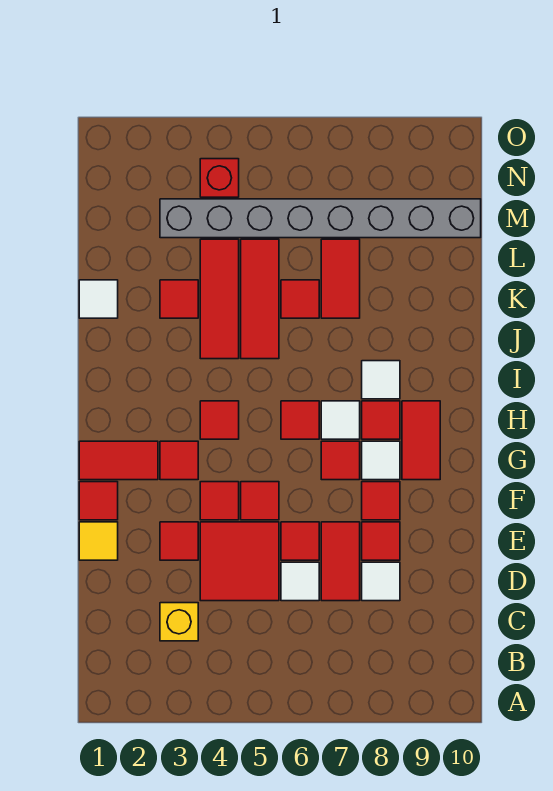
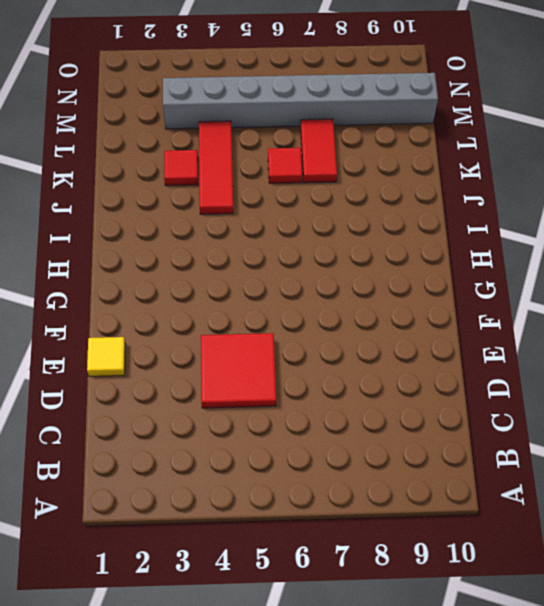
none -> yellow 1x1 brick [160,603,198,641]
none -> white 1x1 tile [281,562,319,601]
none -> red 1x2 tile [321,522,360,601]
none -> white 1x1 tile [362,562,400,601]

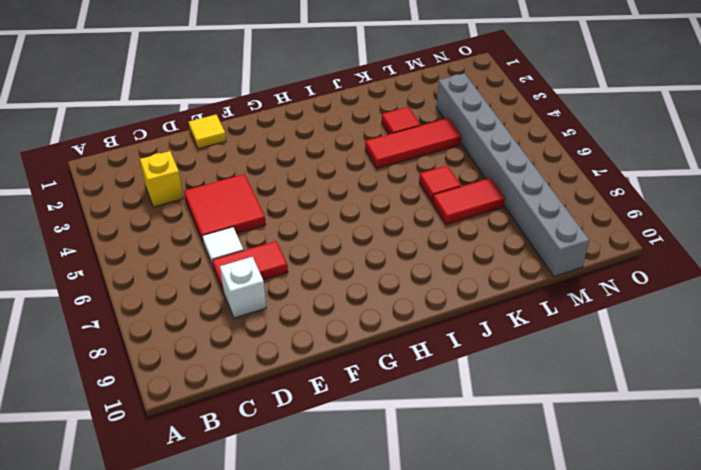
white 1x1 brick [220,257,266,318] -> white 1x1 tile [362,562,400,601]
none -> red 1x1 tile [160,522,198,560]
none -> red 1x1 tile [281,522,319,560]
none -> red 1x1 tile [362,522,400,560]
none -> red 1x1 tile [79,482,118,520]

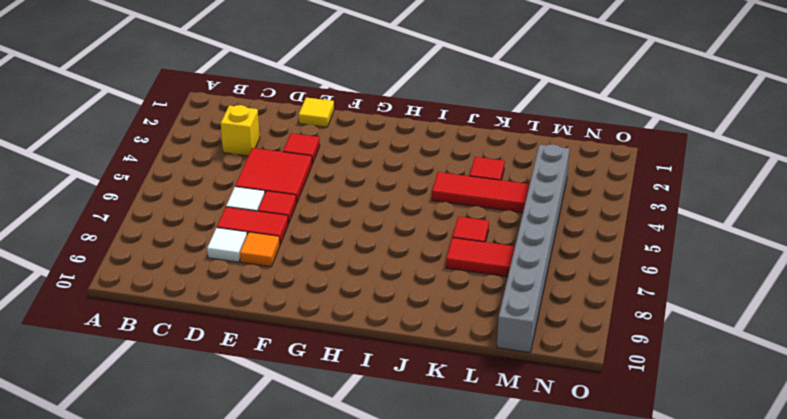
orange 1x1 tile [240,232,280,267] -> red 1x1 tile [362,522,400,560]
none -> red 1x1 tile [79,482,118,520]
none -> red 1x1 tile [200,482,239,520]
none -> red 1x1 tile [241,482,279,520]
none -> red 1x1 tile [362,482,400,520]

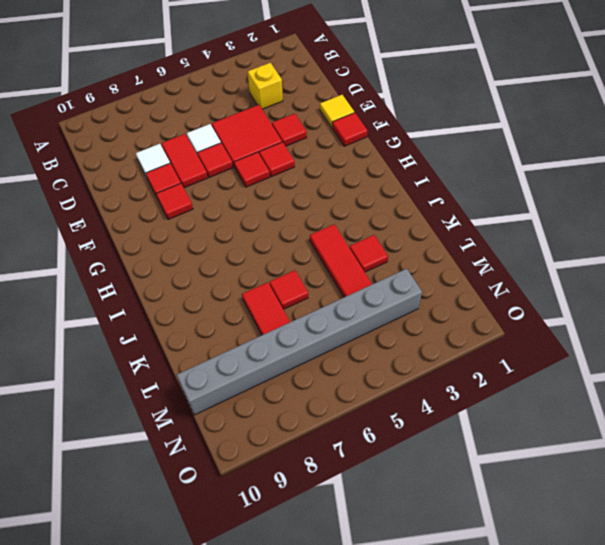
none -> red 1x2 tile [79,441,158,480]
none -> red 1x1 tile [160,441,198,480]
none -> red 1x1 tile [321,441,360,480]
none -> white 1x1 tile [362,441,400,480]

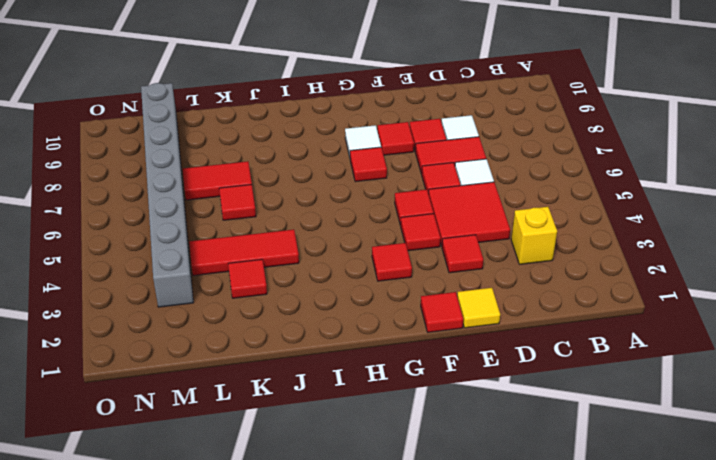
none -> red 1x2 tile [79,441,158,480]
none -> red 1x2 tile [402,401,440,480]
none -> red 1x1 tile [200,401,239,439]
none -> red 1x1 tile [281,401,319,439]

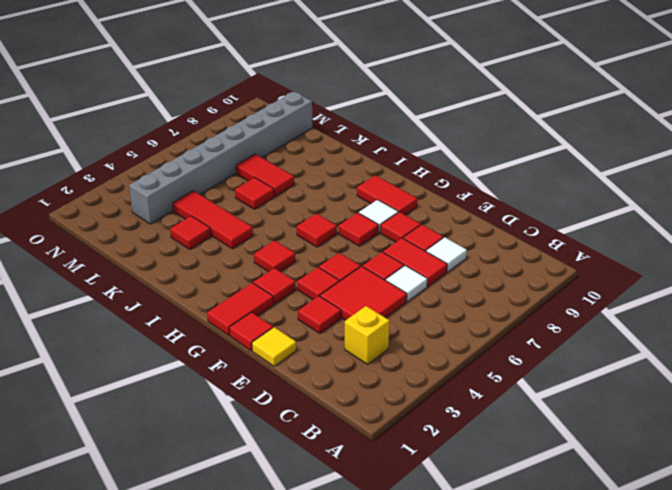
none -> white 1x1 tile [321,401,360,439]
none -> red 1x1 tile [362,401,400,439]
none -> white 1x1 tile [362,361,400,399]
none -> red 1x3 tile [241,239,279,359]

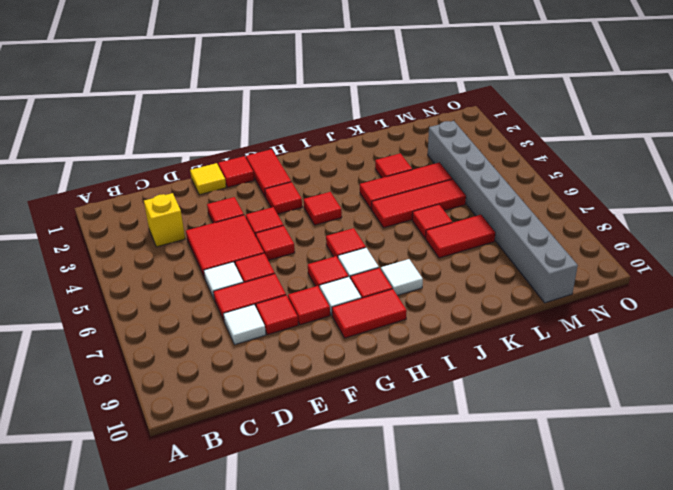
none -> white 1x1 tile [79,280,118,318]
none -> red 1x1 brick [200,159,239,197]

